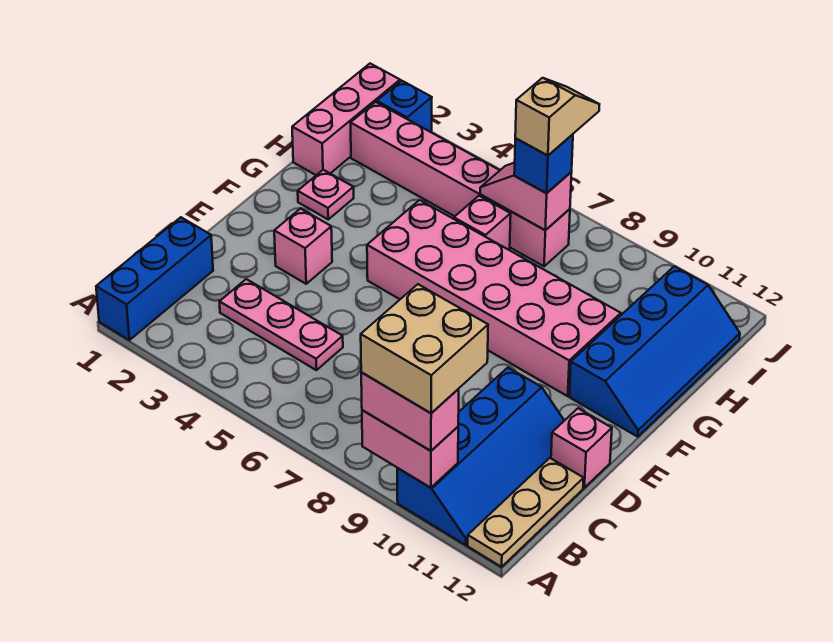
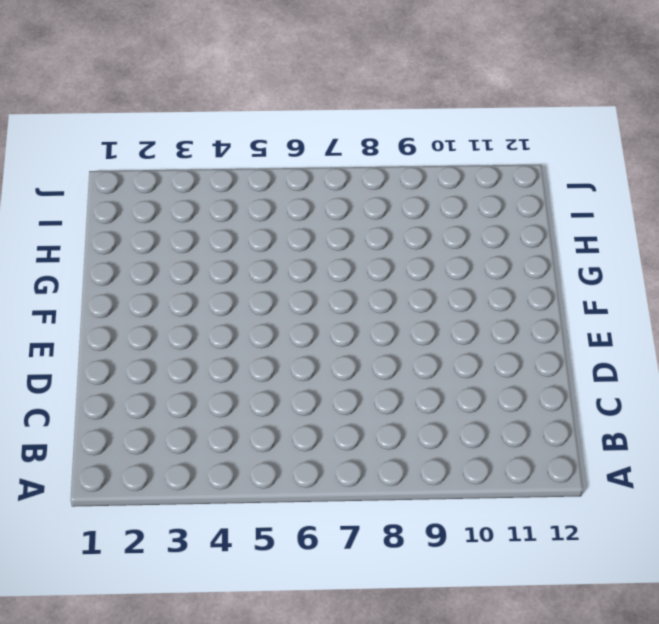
none -> blue 1x3 brick [96,217,213,340]
none -> blue 2x4 slope [397,368,564,545]
none -> tan 1x3 plate [468,458,584,567]

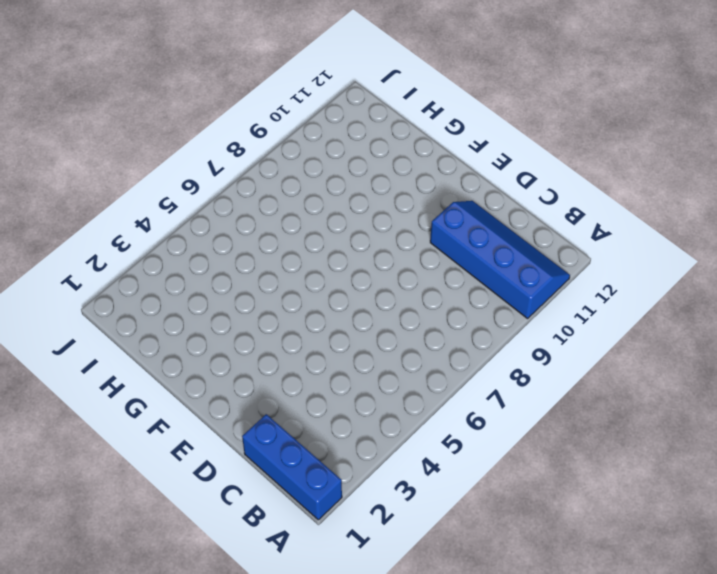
none -> tan 1x3 plate [468,458,584,567]
none -> pink 1x3 plate [220,279,343,370]
none -> pink 1x1 brick [551,408,612,488]

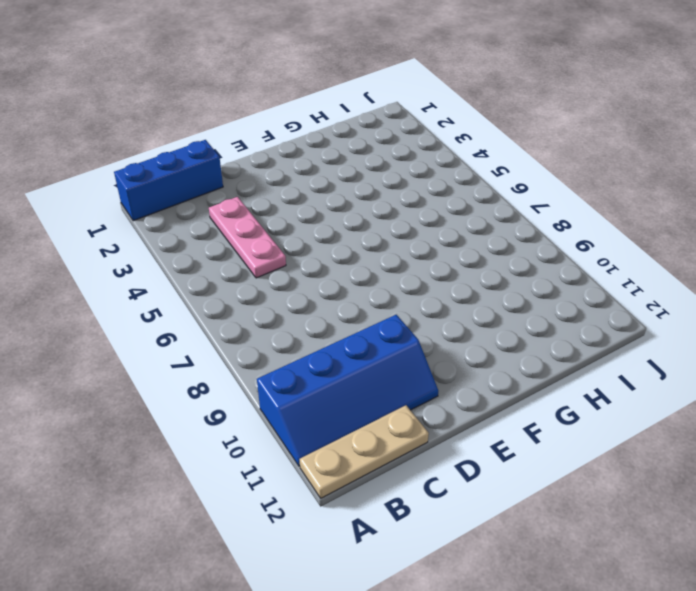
none -> pink 1x1 brick [551,408,612,488]
none -> pink 1x1 brick [274,208,332,284]
none -> pink 2x6 brick [367,200,621,396]

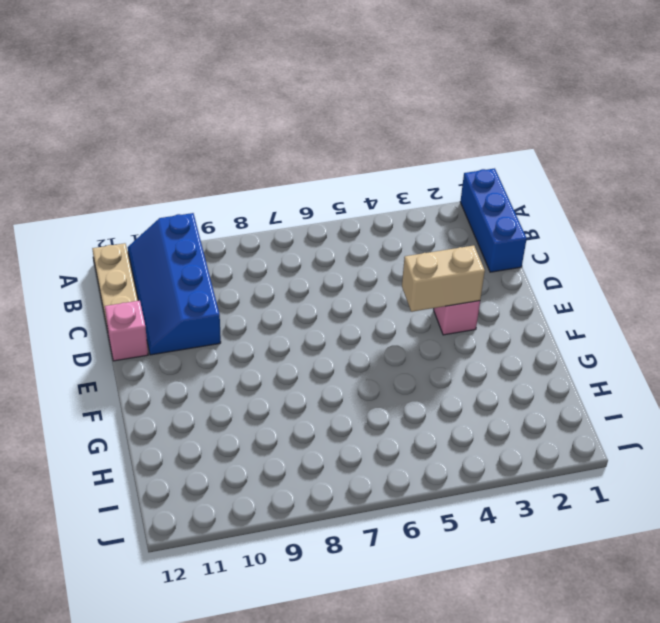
tan 1x2 brick [402,246,485,312] -> none
none -> pink 1x3 plate [220,279,343,370]
none -> pink 2x6 brick [367,200,621,396]
none -> blue 2x4 slope [569,266,740,437]

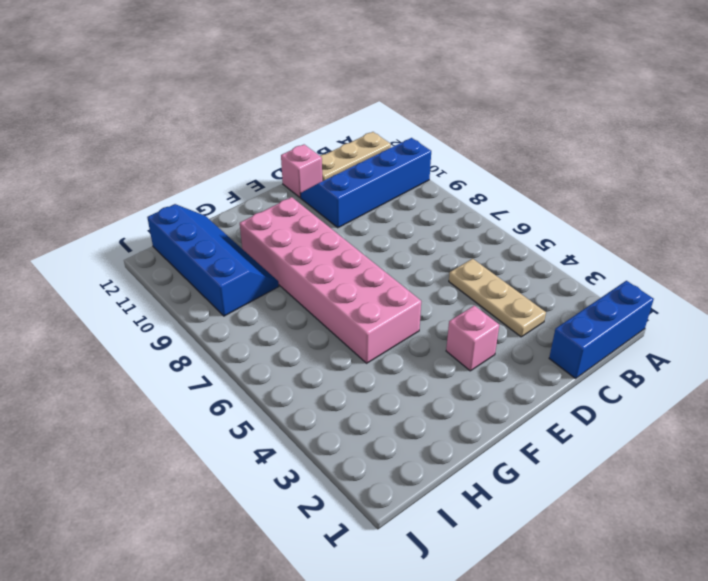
tan 1x3 plate [449,259,546,337] -> pink 1x3 plate [220,279,343,370]
blue 2x4 slope [147,204,279,316] -> blue 2x4 slope turned to [569,266,740,437]
none -> pink 1x1 plate [298,170,354,219]
none -> pink 1x3 brick [292,64,400,175]
none -> pink 1x1 brick [454,196,511,250]

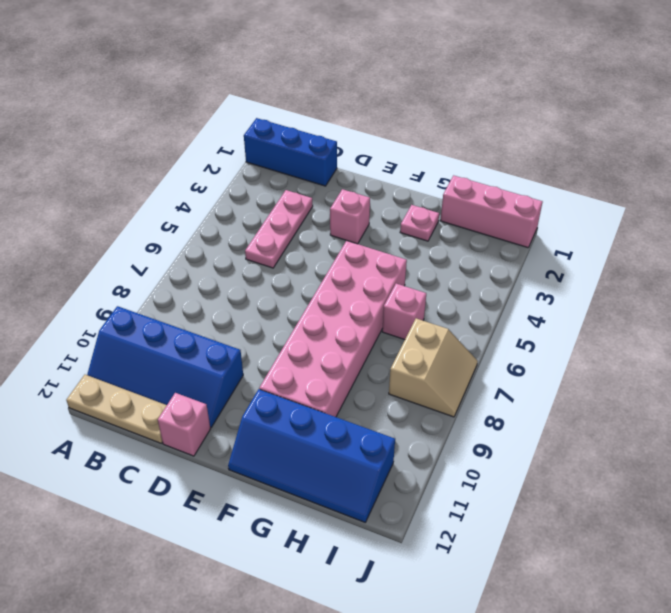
tan 2x2 slope [389,318,478,417] -> pink 1x6 brick [351,102,570,266]
none -> blue 1x1 brick [377,81,432,132]
none -> pink 1x2 brick [362,410,458,488]
none -> pink 1x2 slope [480,163,572,230]

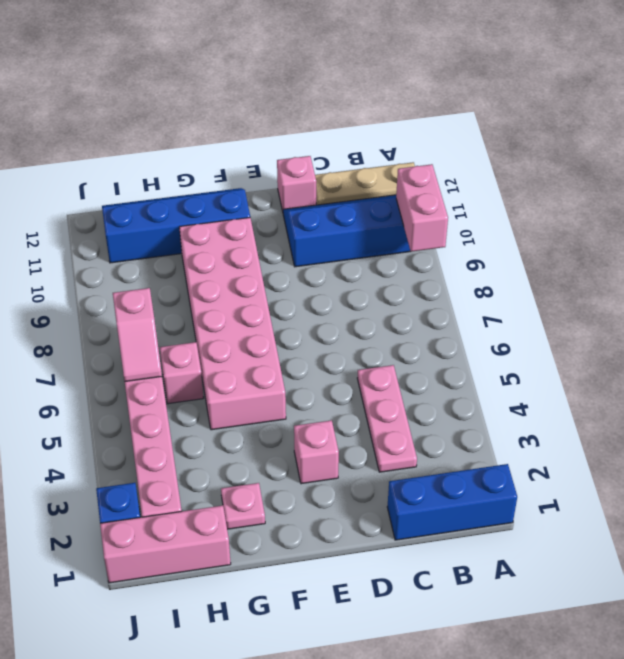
none -> pink 1x2 brick [361,373,459,451]
none -> blue 1x1 brick [514,134,573,193]
none -> tan 2x2 brick [361,284,488,413]

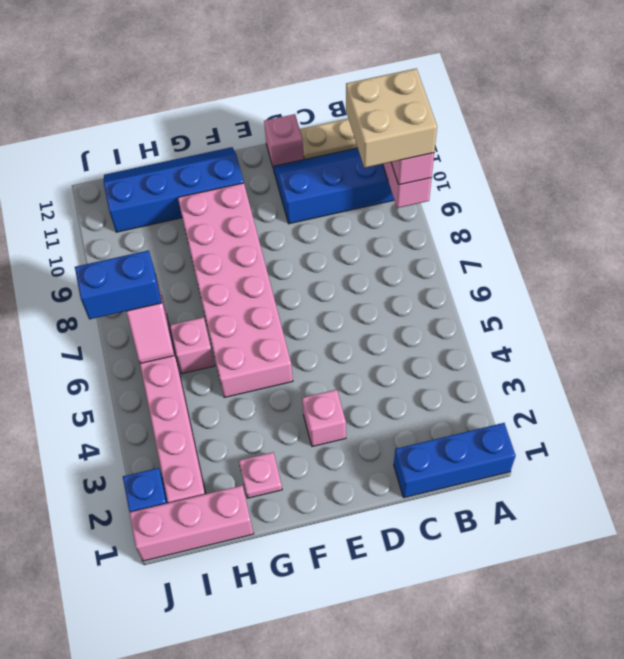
blue 1x2 brick [75,250,162,319] -> blue 1x1 brick [514,134,573,193]
none -> pink 1x3 plate [220,279,343,370]
none -> tan 1x2 slope [515,78,599,156]

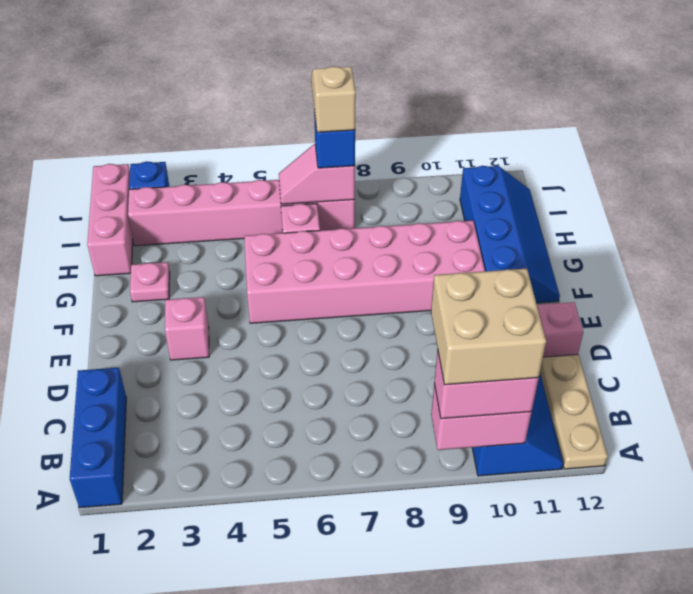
none -> pink 1x3 plate [220,279,343,370]

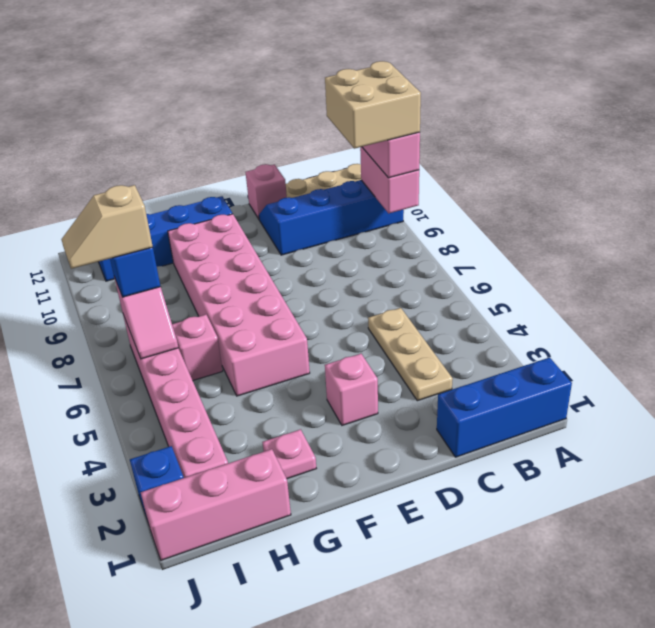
tan 1x3 plate [368,308,453,401] -> pink 1x3 plate [220,279,343,370]

